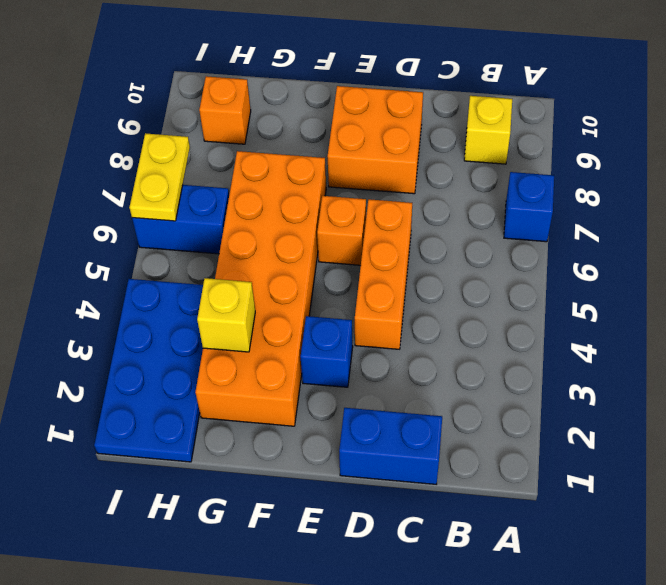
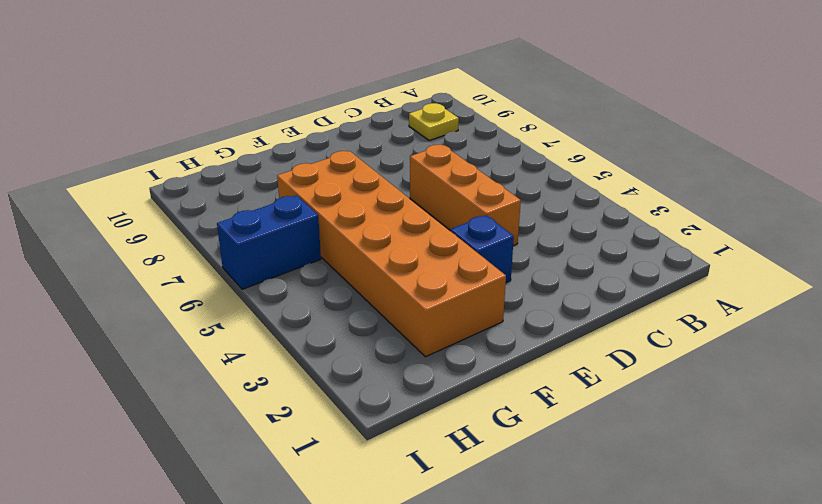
yellow 1x1 plate [409,103,459,141] -> yellow 1x1 brick [464,96,512,164]
none -> blue 1x1 brick [504,172,554,242]
none -> blue 1x2 brick [339,408,442,484]
none -> orange 2x2 brick [328,86,423,194]

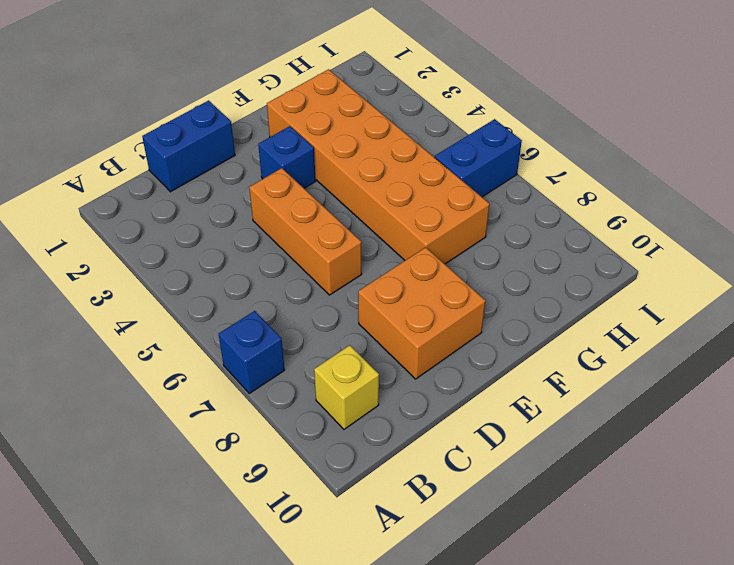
none -> orange 1x1 brick [317,196,366,265]
none -> blue 2x4 plate [94,279,203,462]
none -> orange 1x1 brick [199,76,251,144]

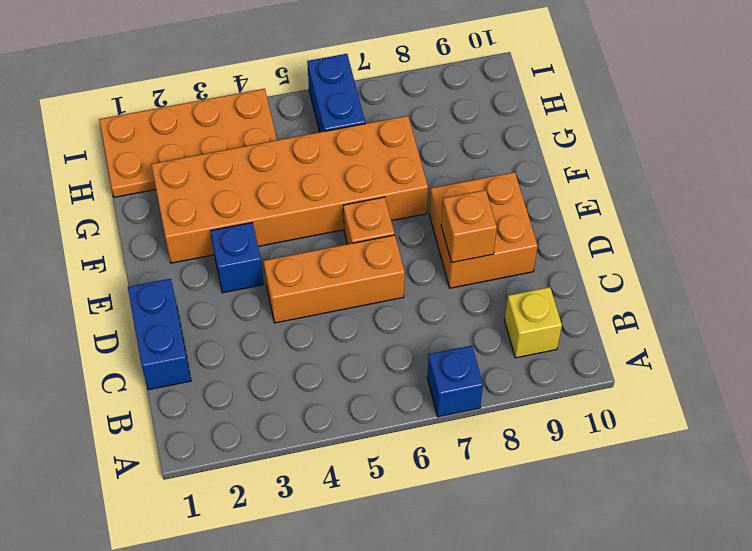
orange 1x1 brick [441,190,497,263] -> orange 1x1 brick moved to [199,76,251,144]
orange 2x4 plate [99,89,277,197] -> blue 2x4 plate [94,279,203,462]
none -> yellow 1x1 brick [197,278,255,352]
none -> yellow 1x2 plate [129,133,190,221]

